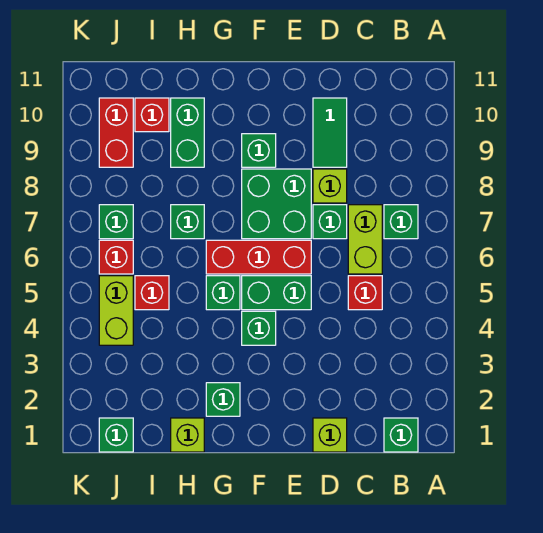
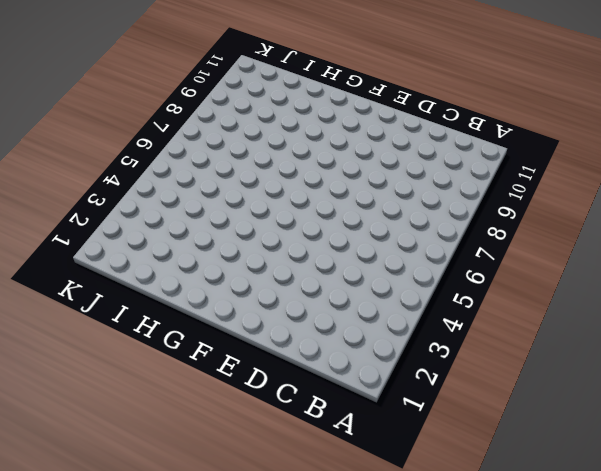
none -> green 1x1 brick [384,418,418,452]
none -> green 1x1 brick [384,205,418,239]
none -> red 1x1 brick [348,276,382,310]

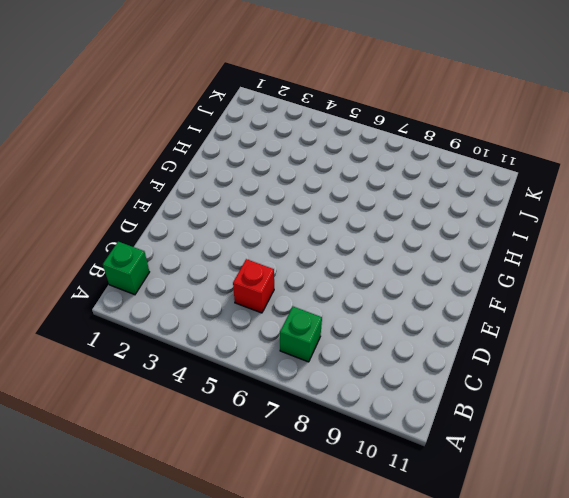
none -> lime 1x2 brick [348,205,382,274]
none -> lime 1x1 brick [313,418,347,452]
none -> green 1x1 brick [313,205,347,239]

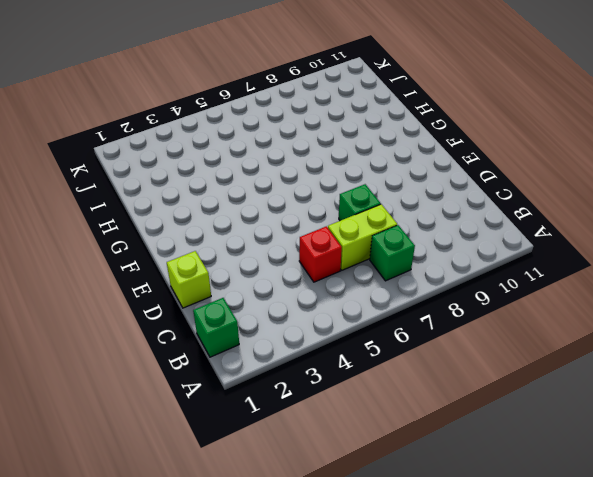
none -> lime 1x1 brick [313,169,347,203]
none -> green 1x2 tile [313,98,347,167]
none -> green 1x2 brick [242,276,311,310]

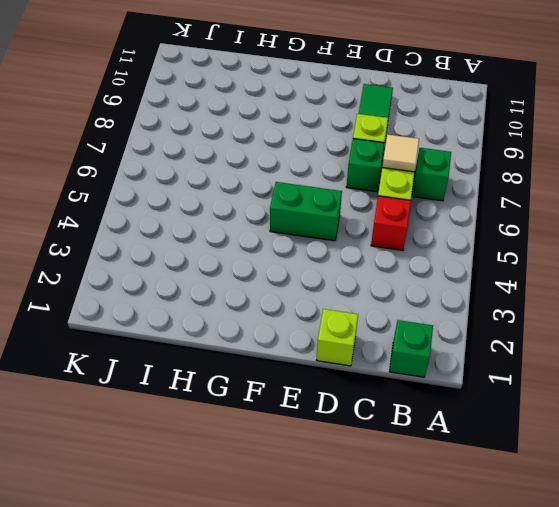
tan 1x1 tile [382,134,419,172] -> none
none -> red 1x3 brick [206,240,311,274]
none -> green 2x2 brick [242,169,311,239]
none -> green 1x1 brick [242,311,276,345]

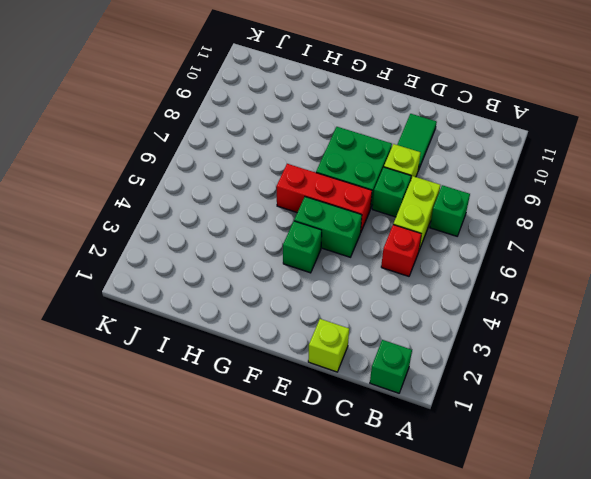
none -> green 1x1 brick [242,134,276,167]
none -> green 1x1 brick [206,383,240,416]
none -> green 1x1 brick [206,276,240,310]

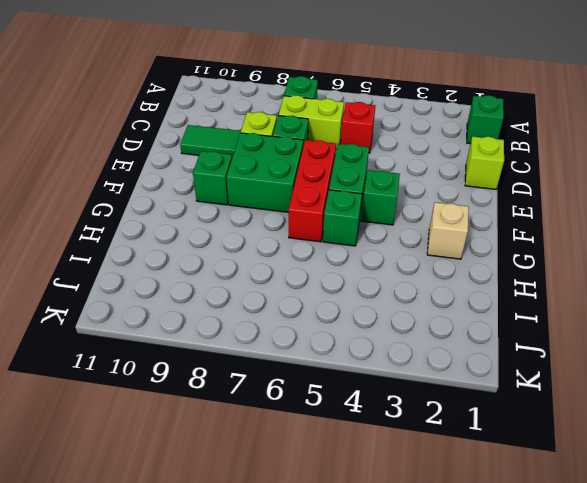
tan 1x1 brick [427,202,469,259] -> green 1x1 brick [206,383,240,416]
none -> lime 1x1 brick [171,418,204,452]
none -> green 1x1 brick [171,205,204,239]
none -> green 1x2 brick [171,98,204,167]

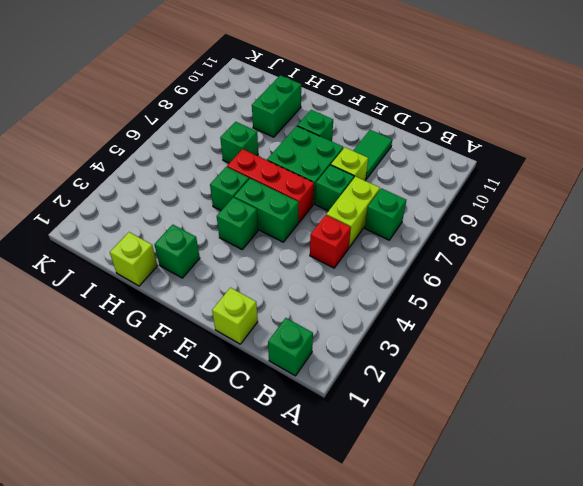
none -> red 1x1 brick [135,276,169,310]
none -> red 1x1 brick [135,98,169,132]
none -> green 1x1 brick [99,418,133,452]

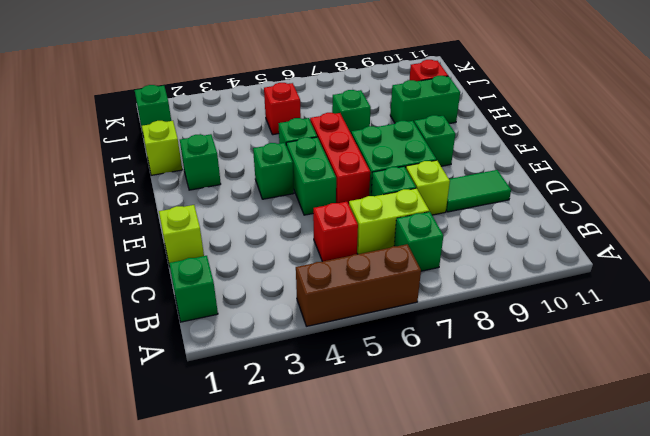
brown 1x3 brick [296,244,421,326] -> none
none -> lime 1x2 brick [99,276,133,345]
none -> red 1x1 brick [99,240,133,274]
none -> green 1x1 brick [99,205,133,239]

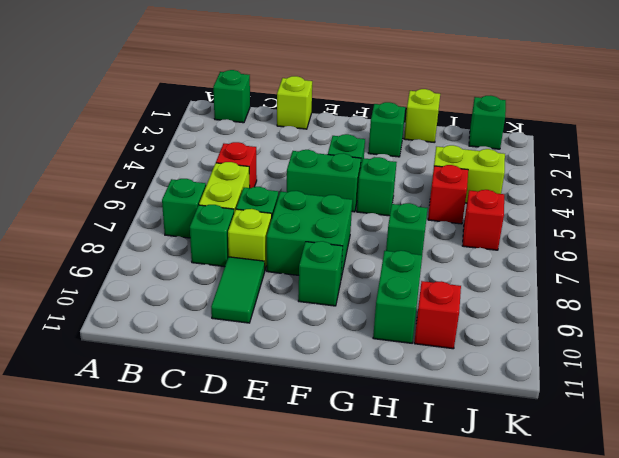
green 1x1 brick [190,205,234,267] -> green 1x1 brick moved to [99,205,133,239]
lime 1x2 brick [432,145,505,203] -> lime 1x2 brick turned to [99,276,133,345]
none -> red 1x3 brick [206,240,311,274]
none -> red 1x2 brick [99,98,133,167]

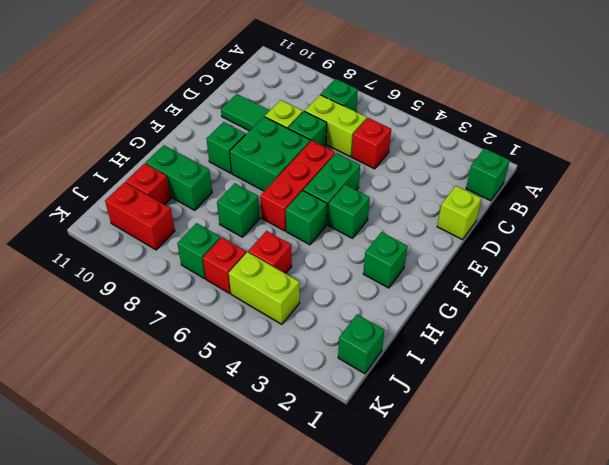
none -> lime 1x1 brick [171,418,204,452]

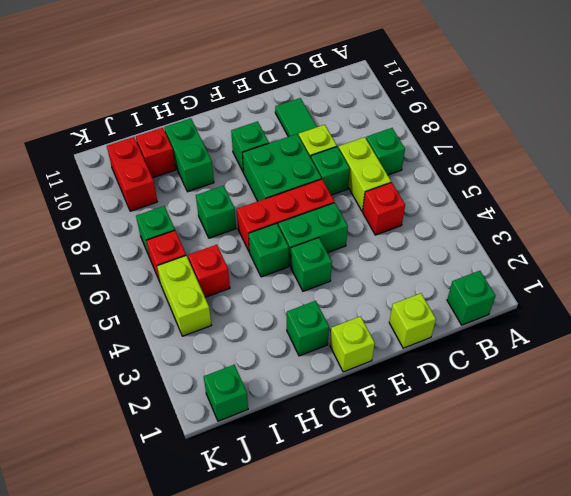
lime 1x1 brick [330,316,375,372] -> lime 1x1 brick moved to [171,418,204,452]

